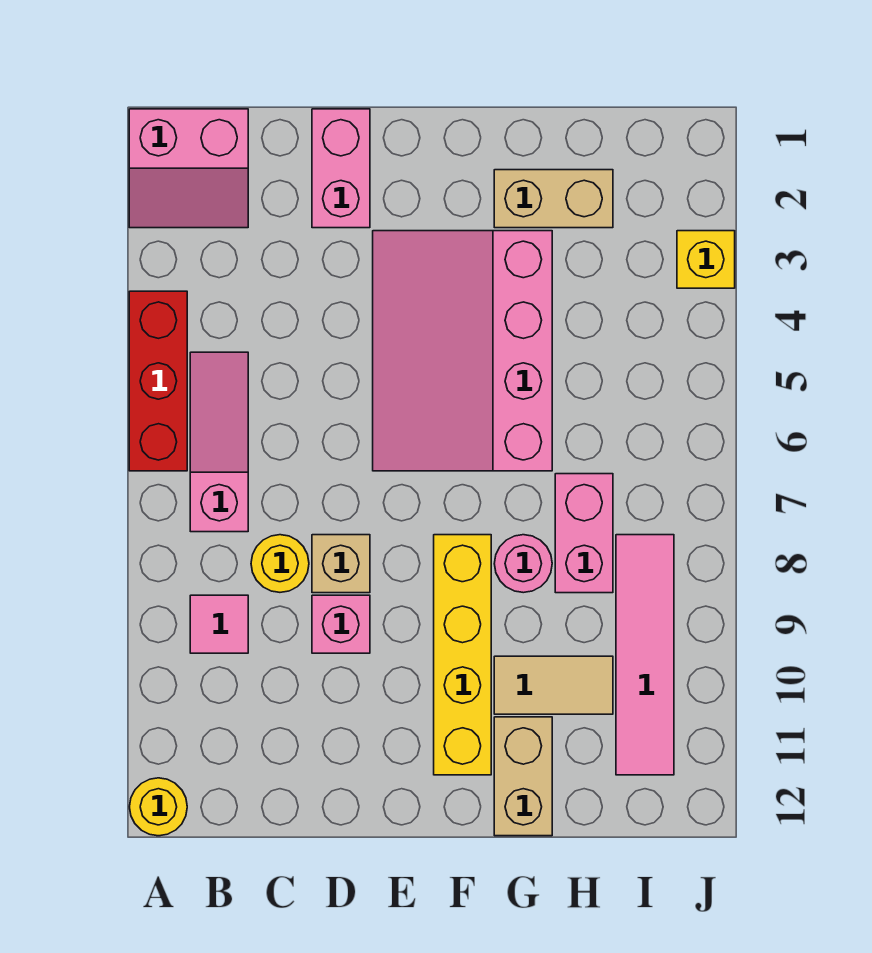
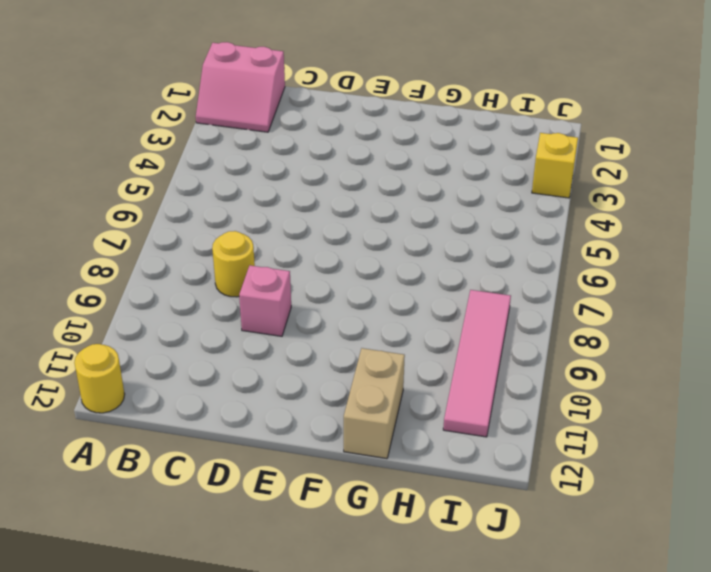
none -> red 1x3 brick [129,291,187,471]
none -> pink 1x3 slope [190,352,248,532]
none -> pink 1x1 tile [190,595,248,653]

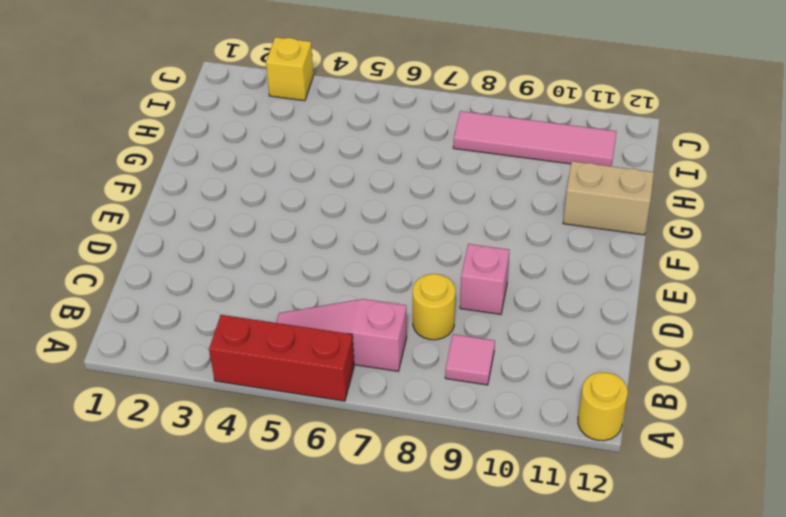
none -> pink 2x2 slope [129,109,248,228]
none -> pink 1x2 brick [312,109,370,228]
none -> tan 1x1 brick [312,535,370,593]

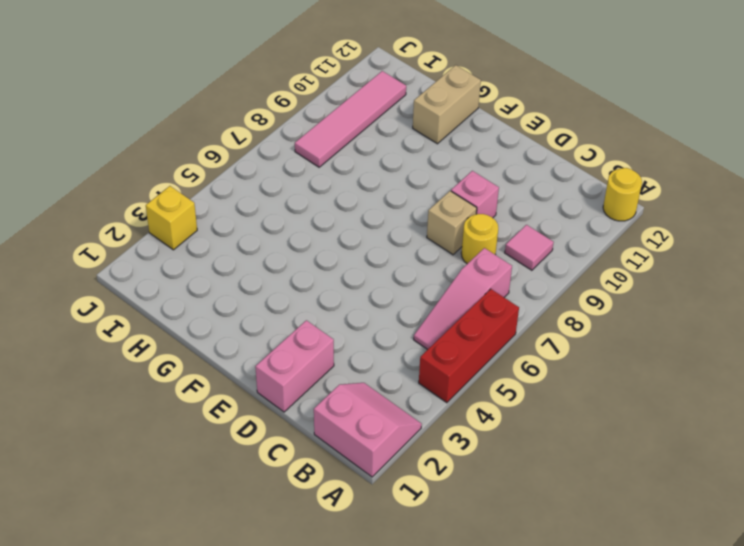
none -> pink 3x4 slope [373,231,552,471]
none -> yellow 1x4 brick [434,535,491,775]
none -> tan 1x2 brick [494,170,613,228]

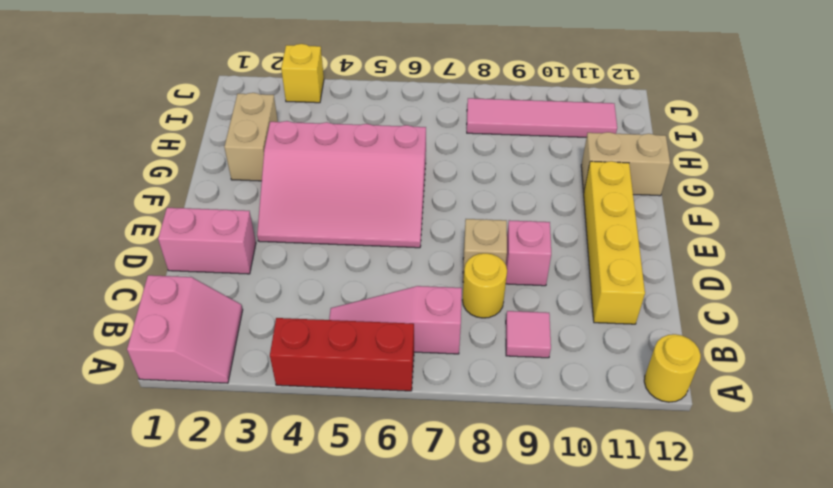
yellow 1x4 brick [584,161,645,324] -> yellow 1x4 brick turned to [434,535,491,775]
none -> pink 1x1 round brick [494,535,552,593]
none -> tan 1x2 tile [494,656,613,714]
none -> pink 1x2 brick [555,474,613,593]

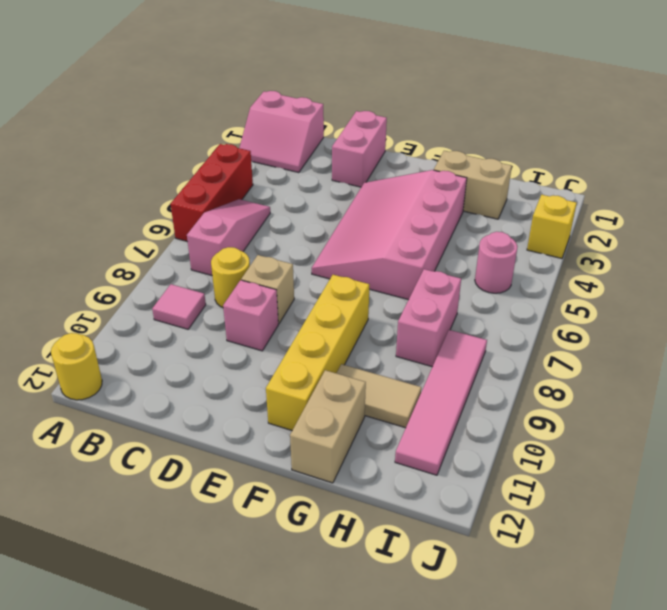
pink 1x1 round brick [475,232,518,293] -> pink 1x1 round brick moved to [494,535,552,593]

